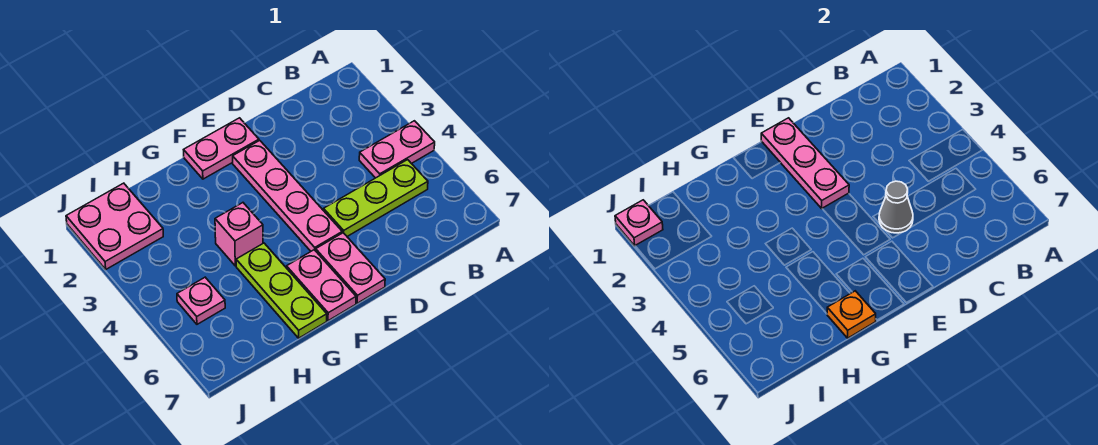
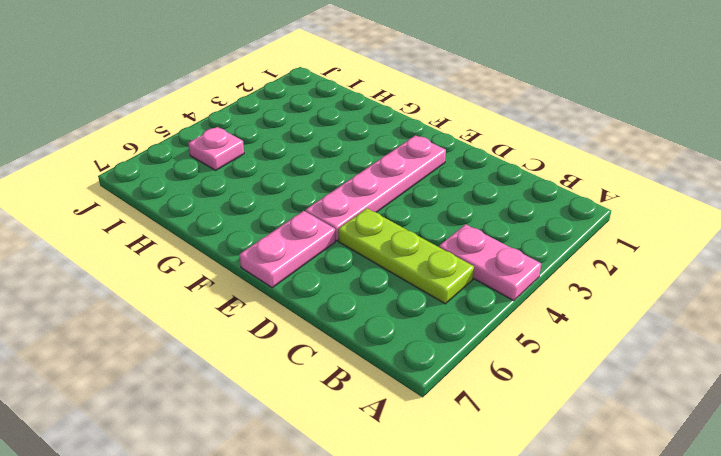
none -> pink 1x2 plate [184,118,259,179]
none -> pink 1x2 plate [287,250,356,321]
none -> pink 1x1 brick [215,203,263,266]

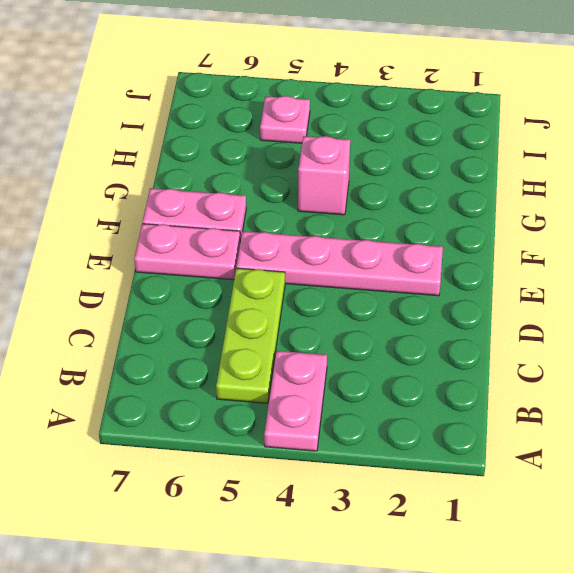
none -> pink 1x2 plate [184,118,259,179]
none -> lime 1x3 plate [236,243,327,338]
none -> pink 2x2 plate [66,183,163,269]

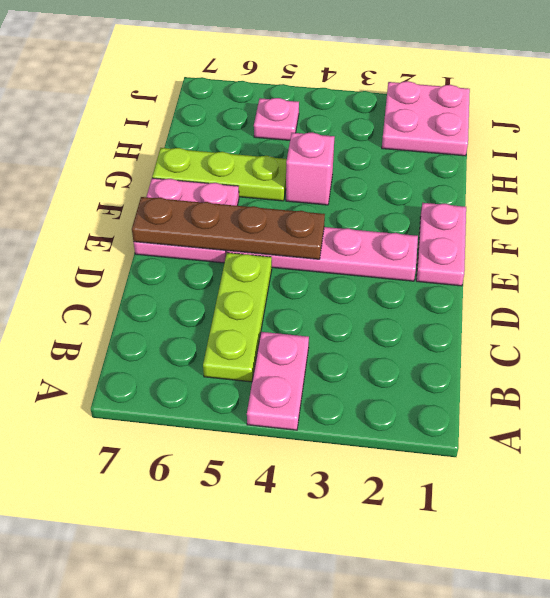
brown 1x4 plate [132,197,325,259] -> none
none -> grey 1x1 cone [879,181,913,233]
none -> pink 1x3 plate [761,118,849,209]
none -> orange 1x1 plate [827,291,876,338]

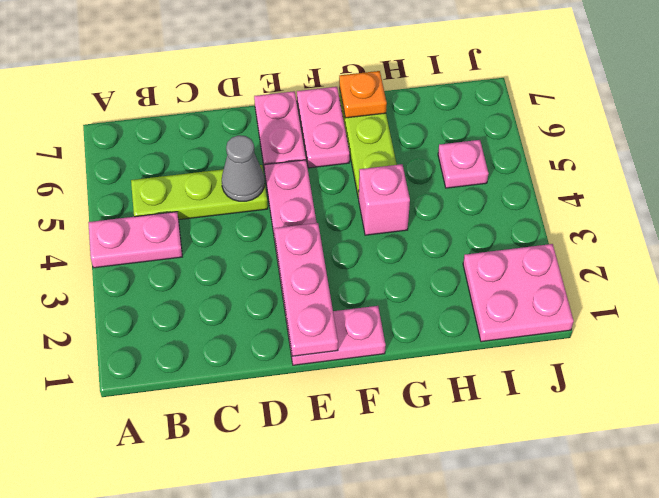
none -> pink 1x1 plate [615,200,663,246]

